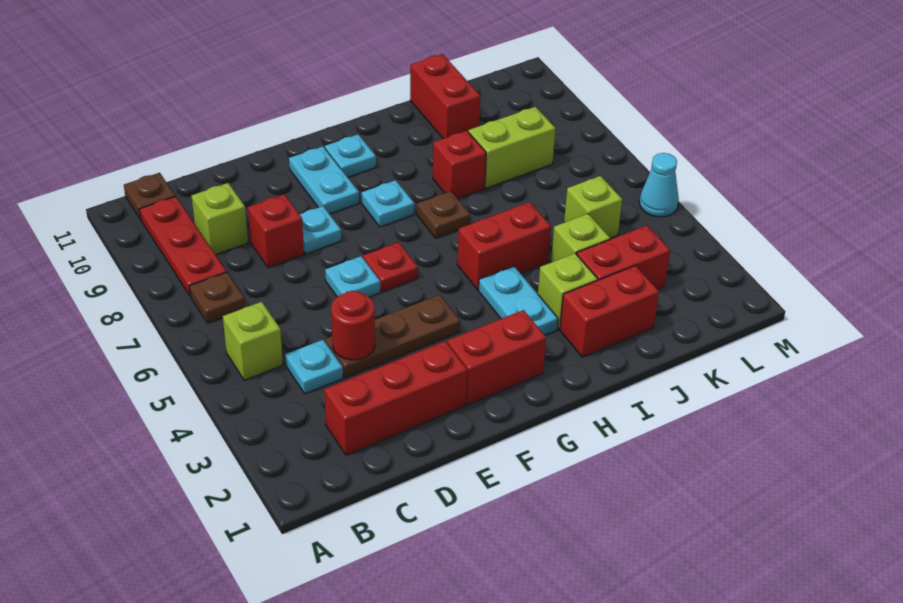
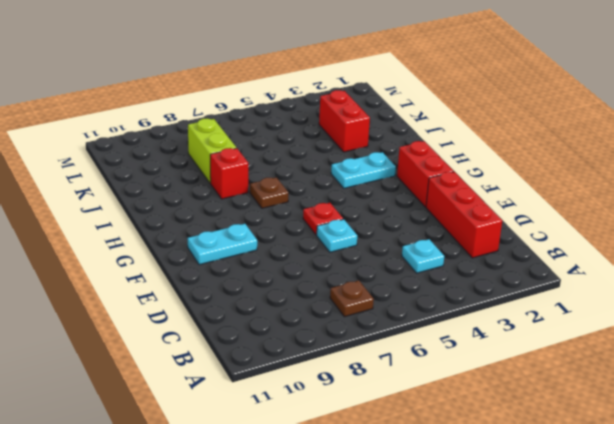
none -> lime 1x1 brick [223,302,283,380]
none -> red 1x3 plate [139,196,226,296]
none -> brown 1x1 plate [124,173,175,219]

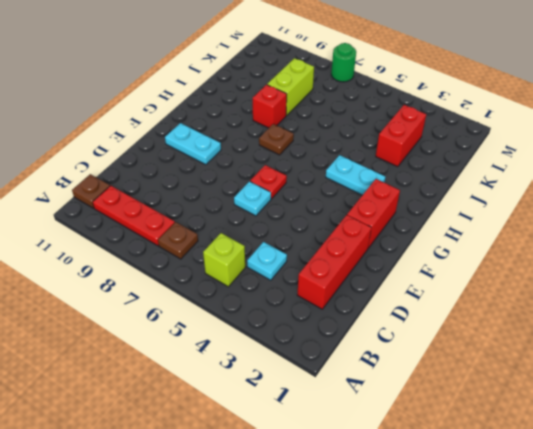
green 1x1 round brick [331,43,356,82] -> none
none -> lime 1x1 brick [192,183,248,255]
none -> brown 1x3 plate [325,295,460,378]
none -> red 1x1 brick [248,194,304,268]

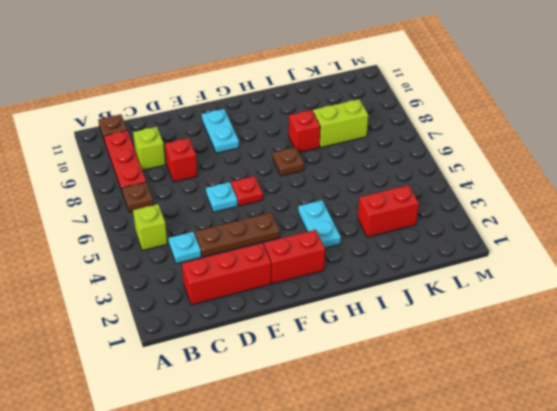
none -> cyan 1x1 plate [299,206,341,254]
none -> cyan 1x1 plate [362,180,414,227]
none -> cyan 1x1 plate [325,134,376,177]

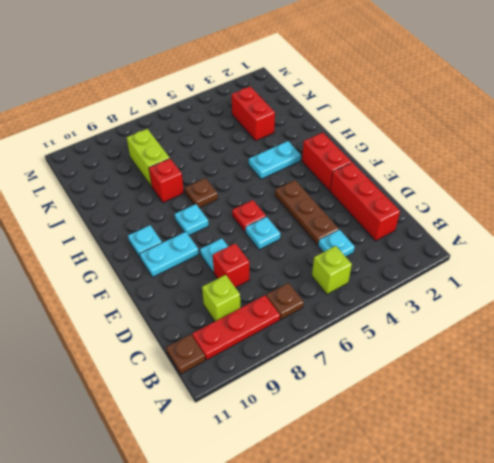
none -> red 1x2 brick [457,202,551,290]
none -> red 1x2 brick [560,266,659,357]
none -> lime 1x1 brick [538,253,598,329]

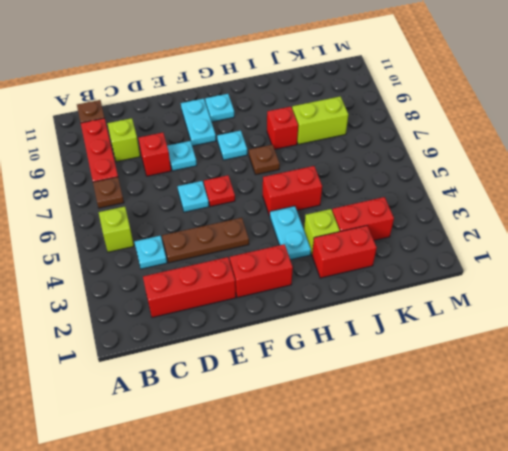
none -> lime 1x1 brick [551,214,610,262]
none -> red 1x2 brick [410,54,480,139]
none -> lime 1x1 brick [564,176,622,238]

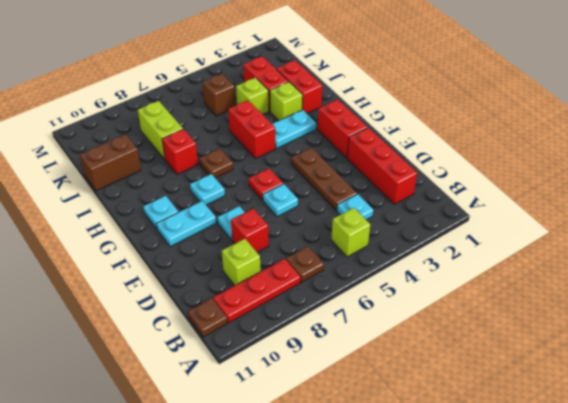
brown 1x2 brick [80,134,141,191] -> red 1x2 brick [410,54,480,139]
brown 1x1 brick [202,74,235,116] -> lime 1x1 brick [564,176,622,238]
none -> cyan 1x1 cone [639,153,679,217]
none -> red 1x1 round brick [331,291,375,360]

